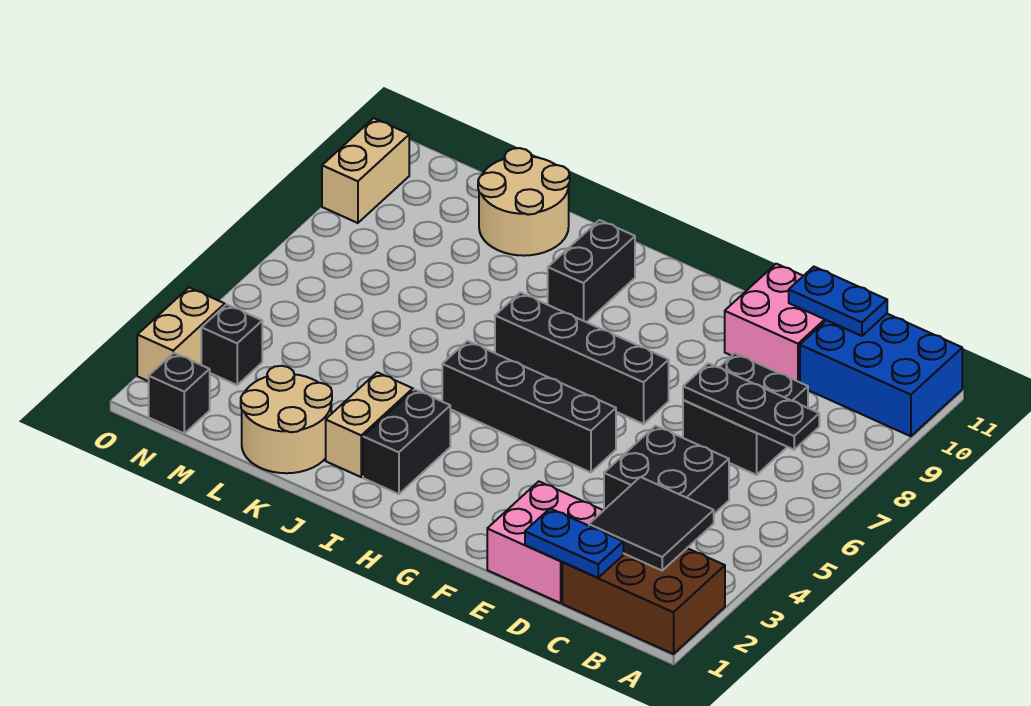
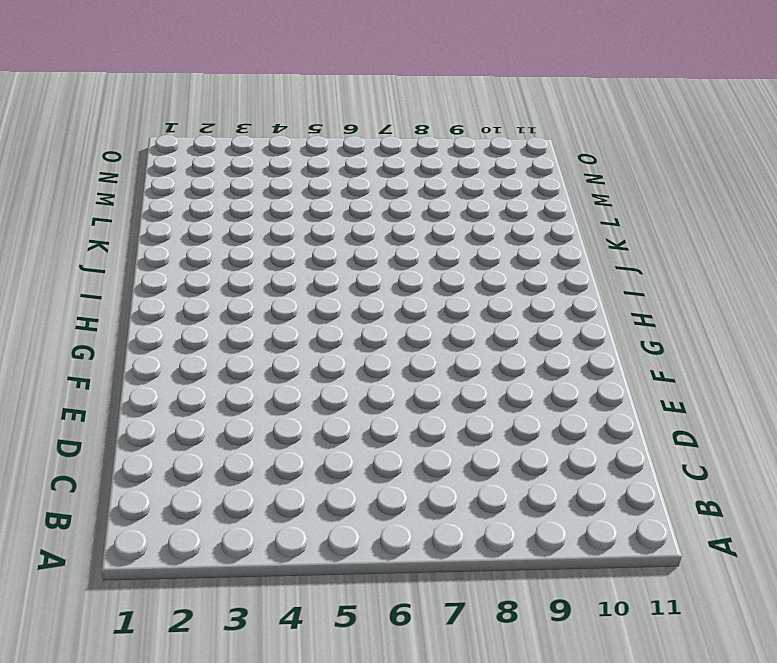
none -> brown 2x3 brick [562,548,725,654]
none -> blue 2x3 brick [800,314,962,436]
none -> black 2x2 brick [604,426,729,514]

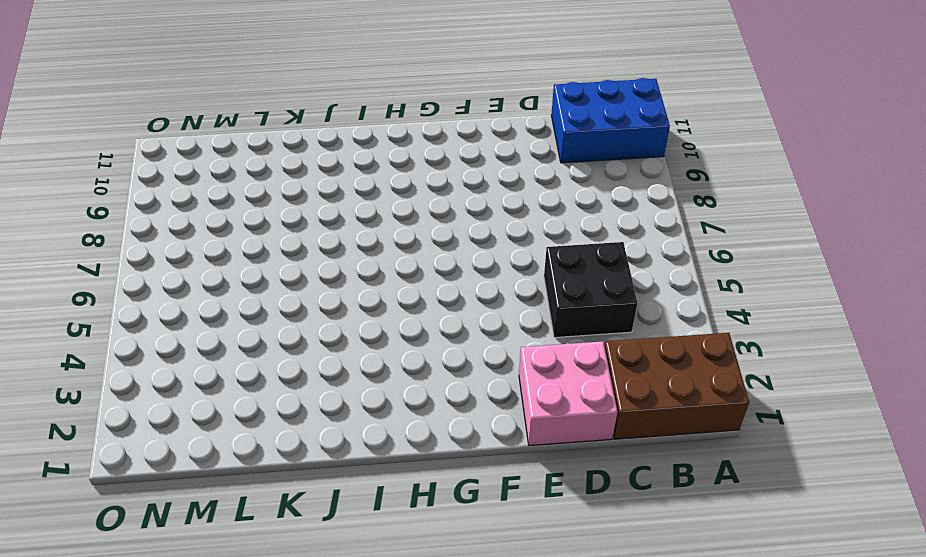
none -> black 2x2 brick [683,353,808,475]
none -> pink 2x2 brick [725,264,826,382]
none -> black 1x4 brick [442,341,616,472]

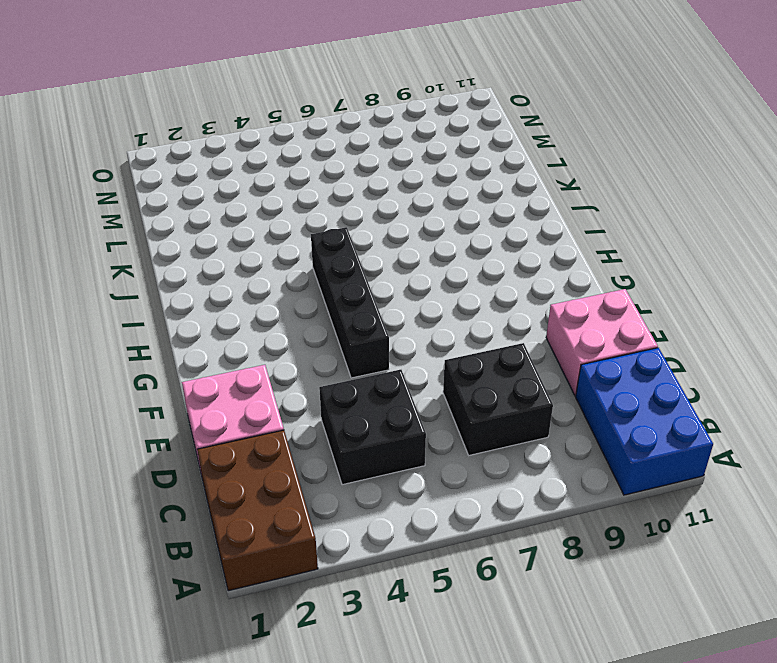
none -> black 1x4 brick [495,293,669,424]
none -> black 1x2 brick [363,389,450,494]
none -> black 1x2 brick [548,220,635,322]

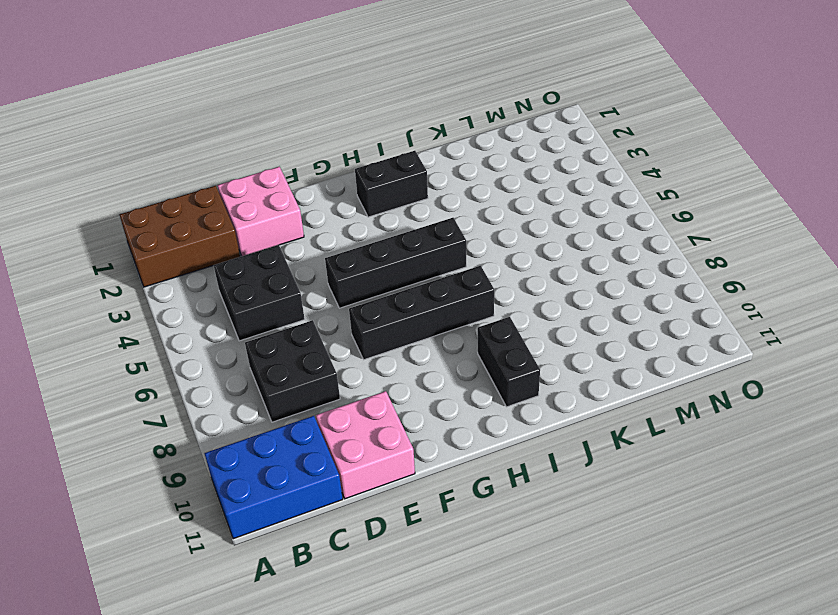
black 1x2 brick [355,151,428,217] -> black 1x2 brick turned to [363,389,450,494]
none -> tan 1x2 brick [326,372,413,477]
none -> tan 2x2 round brick [241,366,332,473]
none -> tan 2x2 round brick [478,148,570,256]

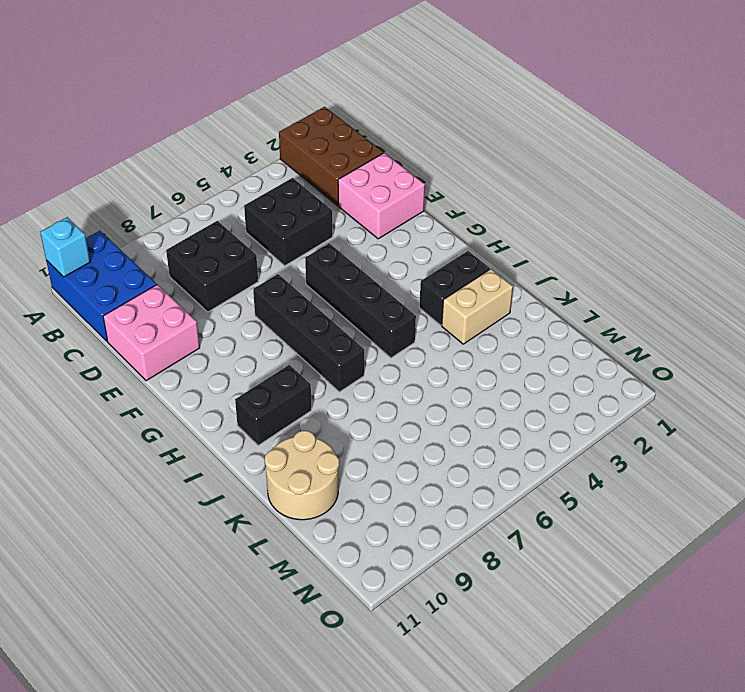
cyan 1x1 brick [40,217,90,277] -> none
none -> tan 2x2 round brick [241,366,332,473]
none -> black 1x1 brick [149,353,210,433]
none -> black 1x1 brick [201,304,262,385]

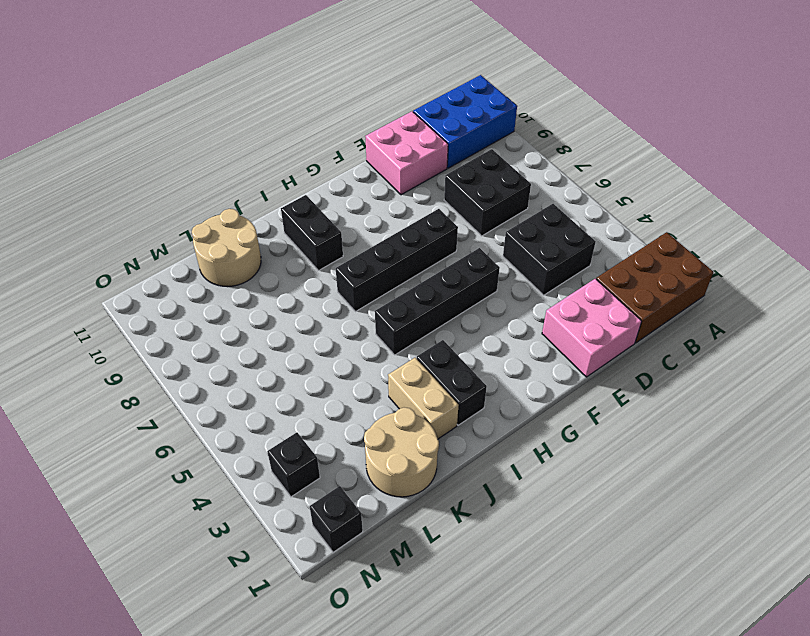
none -> tan 1x2 brick [137,288,225,381]
none -> tan 1x2 brick [322,118,409,223]
none -> black 2x2 tile [589,477,714,570]

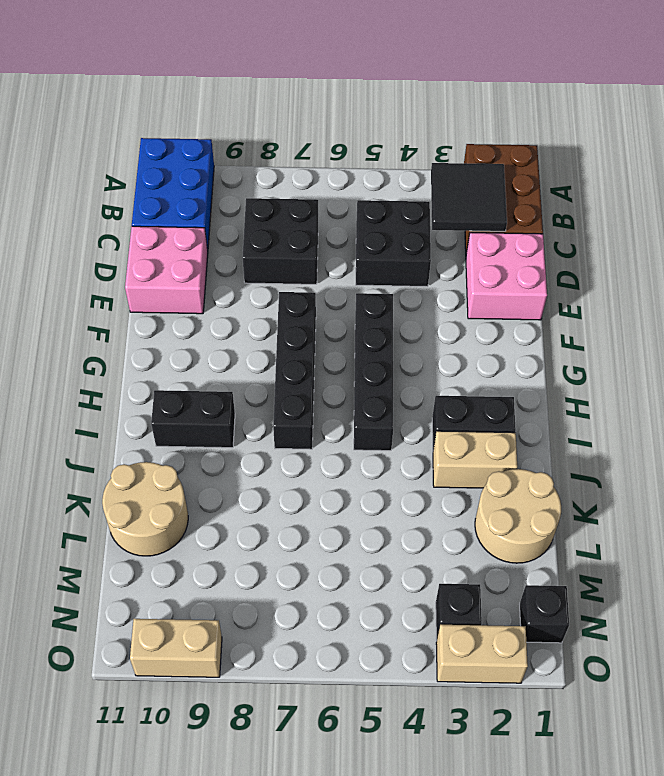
none -> black 1x3 plate [683,363,819,450]
none -> blue 1x2 plate [525,508,623,578]
none -> blue 1x2 plate [789,267,887,336]

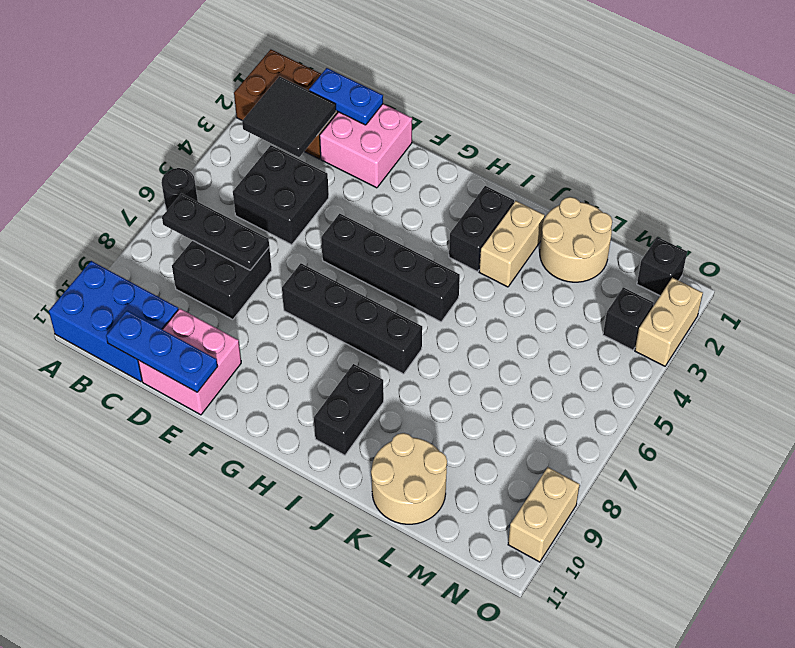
black 1x1 round brick [161,168,198,211] -> none
blue 1x3 plate [106,311,218,392] -> blue 1x2 plate [789,267,887,336]

